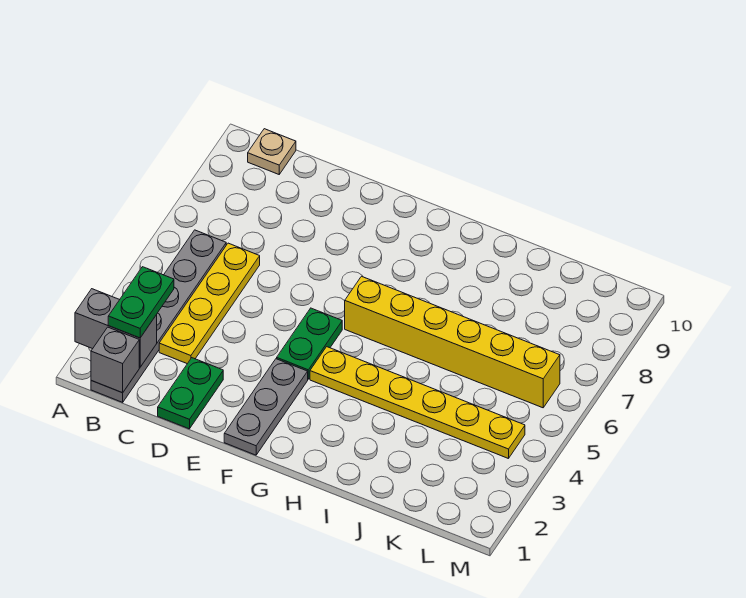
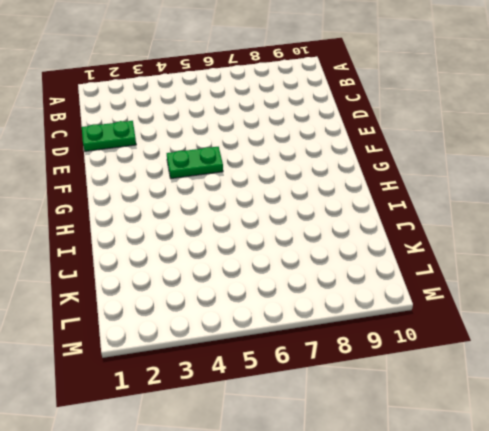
none -> grey 1x6 plate [91,230,226,402]
none -> tan 1x1 plate [248,129,296,174]

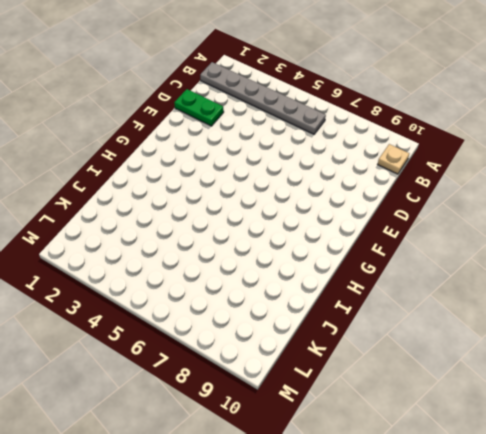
none -> yellow 1x4 plate [159,243,260,364]
none -> grey 1x3 plate [224,359,308,455]

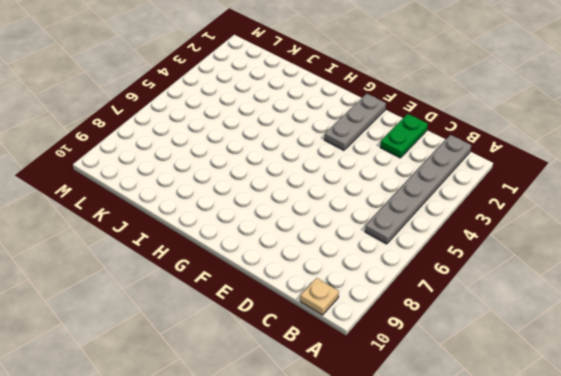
none -> yellow 1x4 plate [159,243,260,364]
none -> green 1x2 plate [277,308,342,379]

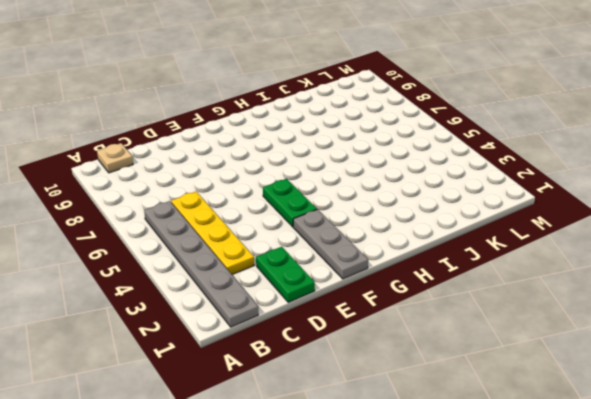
none -> yellow 1x6 plate [310,347,525,459]
none -> yellow 1x6 brick [345,276,560,408]

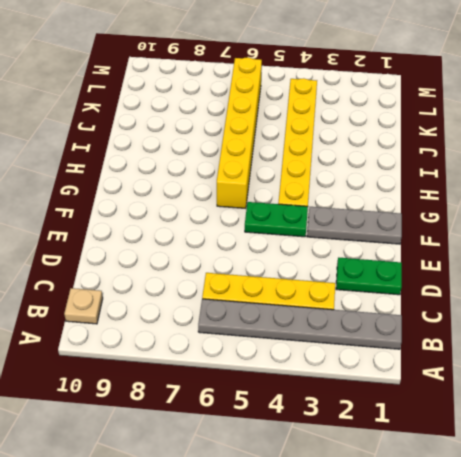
none -> grey 1x2 brick [75,289,157,367]
none -> grey 1x1 brick [91,327,139,393]

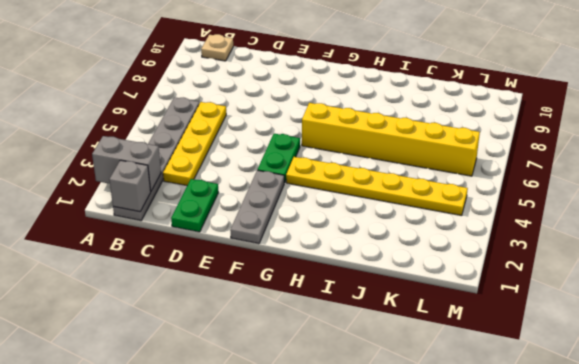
none -> green 1x2 plate [108,267,174,338]

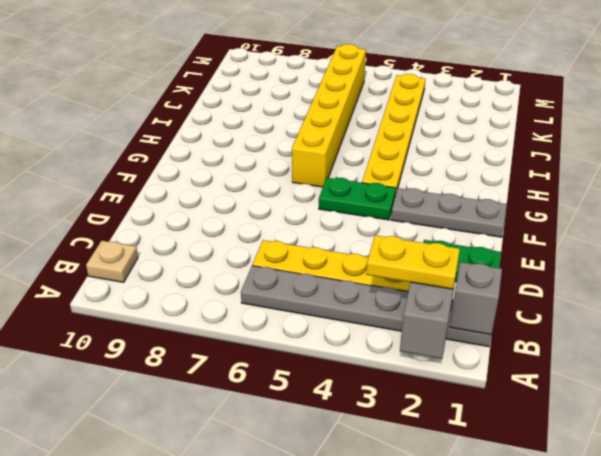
yellow 1x2 plate [366,235,460,289] -> green 1x2 plate [108,267,174,338]

